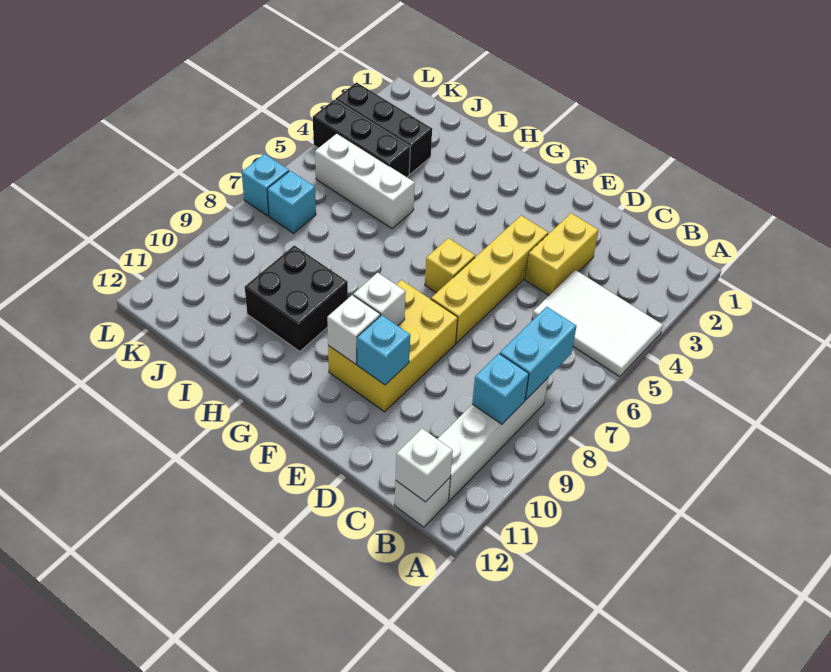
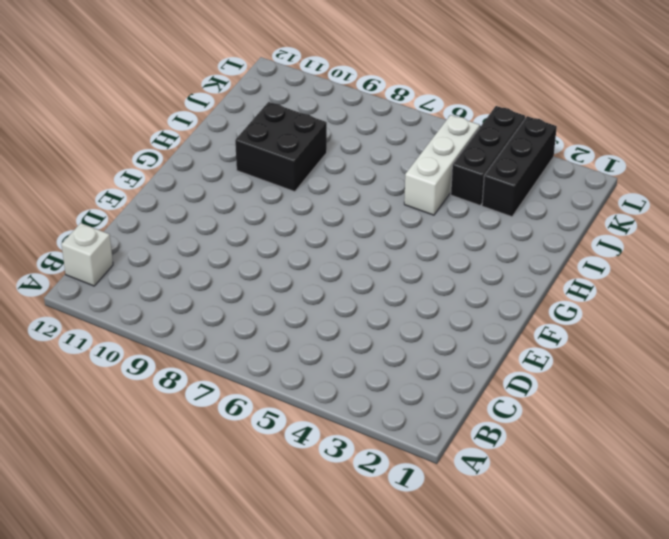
none -> white 2x3 tile [532,270,663,377]
none -> white 1x4 brick [438,378,548,501]
none -> yellow 1x2 brick [525,213,598,295]

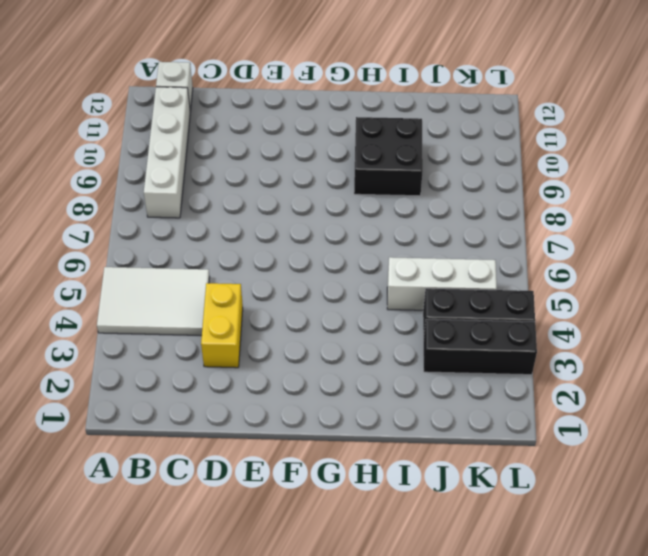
none -> yellow 1x4 brick [431,216,548,343]
none -> yellow 2x3 brick [328,280,458,412]
none -> yellow 1x1 brick [425,238,475,293]

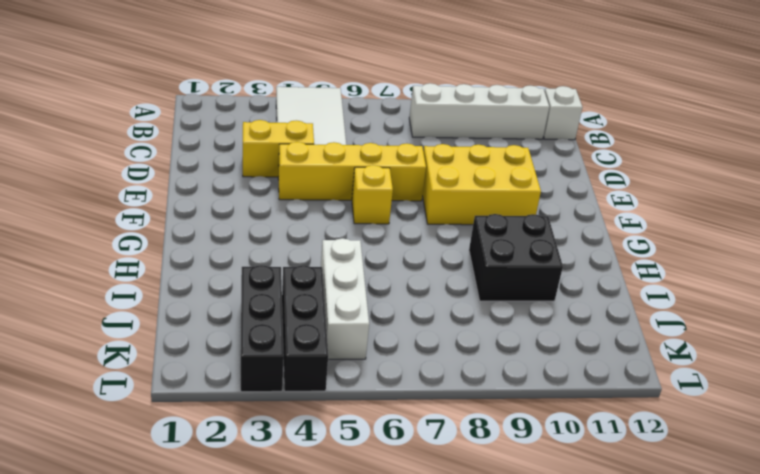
none -> cyan 1x1 brick [267,171,316,233]
none -> cyan 1x1 brick [242,154,289,216]
none -> cyan 1x2 brick [500,307,576,400]

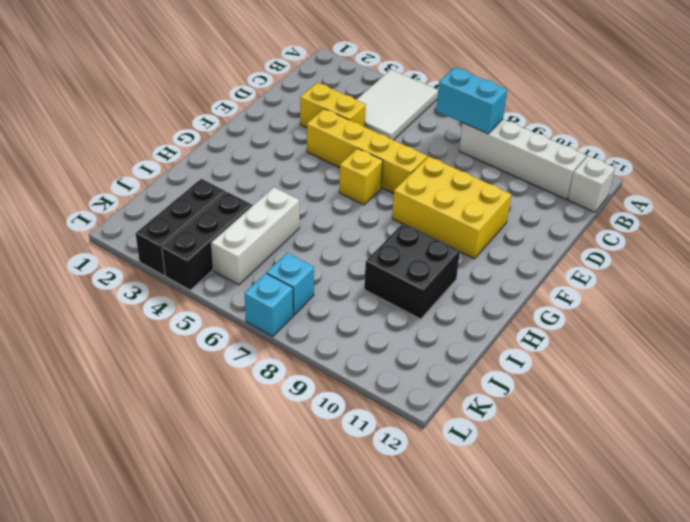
none -> cyan 1x1 brick [472,354,529,424]
none -> white 1x1 brick [396,429,453,502]
none -> cyan 1x1 brick [357,315,410,385]

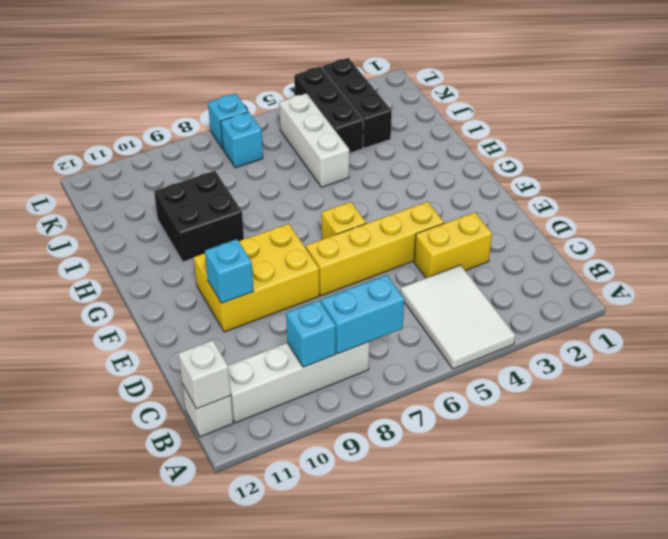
none -> white 1x1 brick [353,273,406,326]
none -> white 1x1 brick [327,295,380,364]

